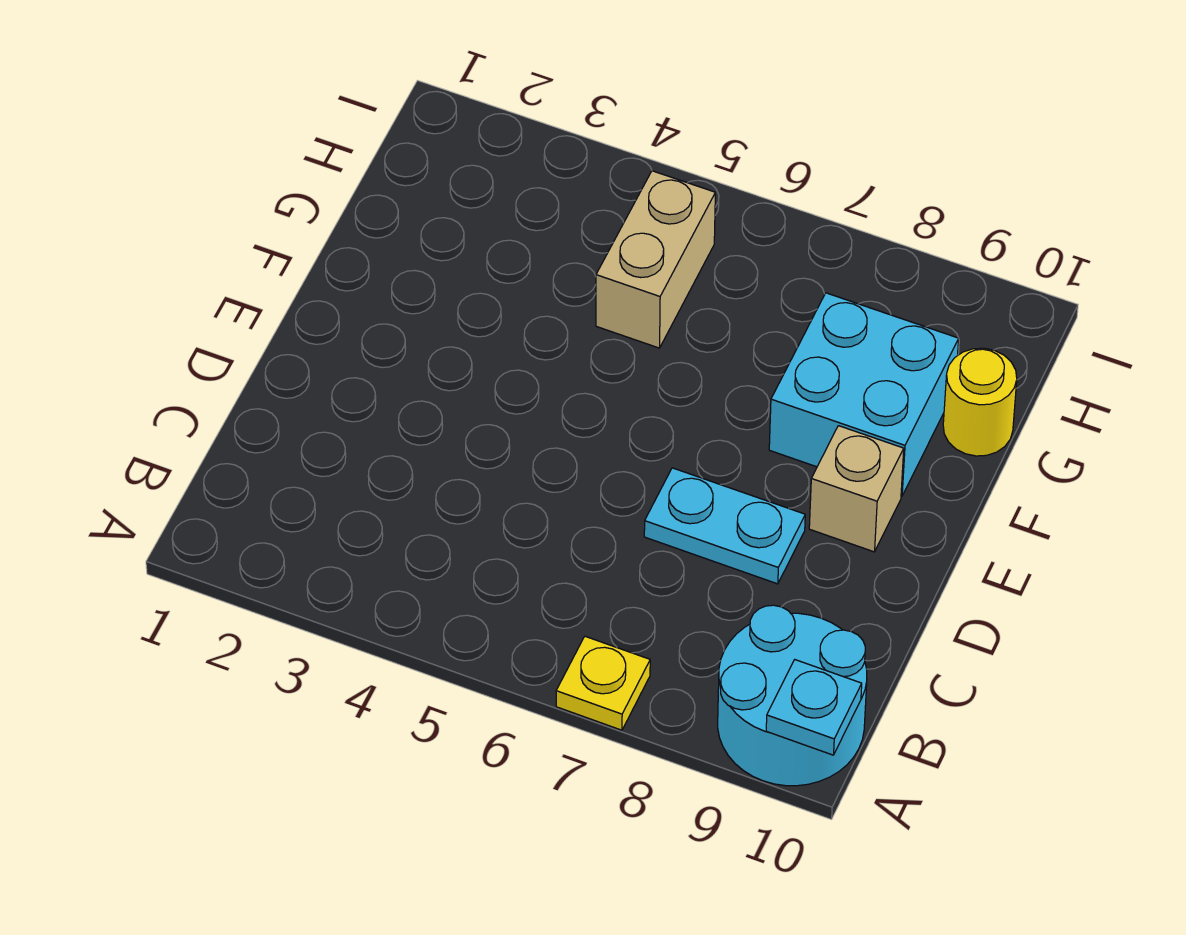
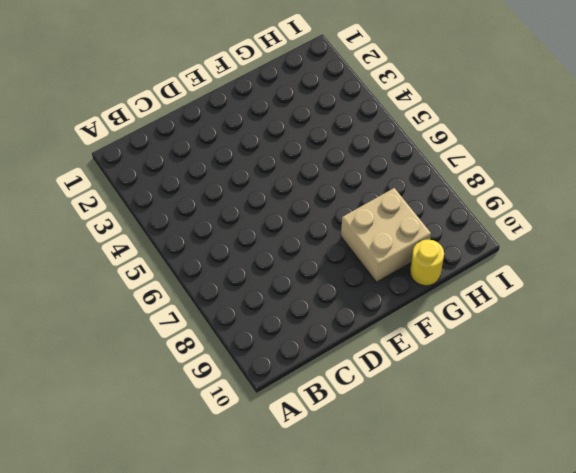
tan 2x2 brick [341,188,431,282] -> cyan 2x2 brick [769,293,959,496]
none -> yellow 1x1 plate [556,636,650,730]
none -> cyan 2x2 round brick [718,605,867,786]

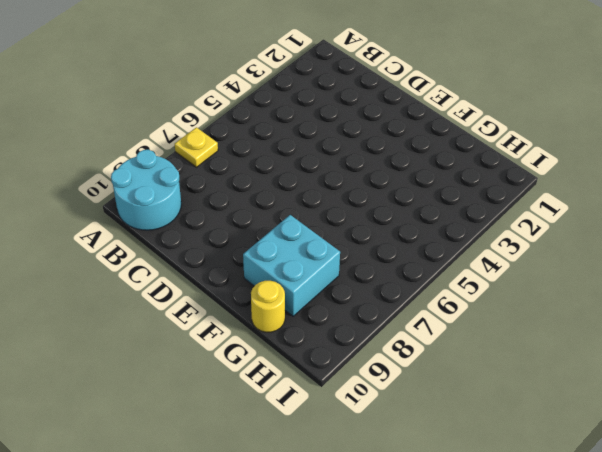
none -> cyan 1x2 plate [644,468,805,584]
none -> tan 1x1 brick [809,426,904,552]

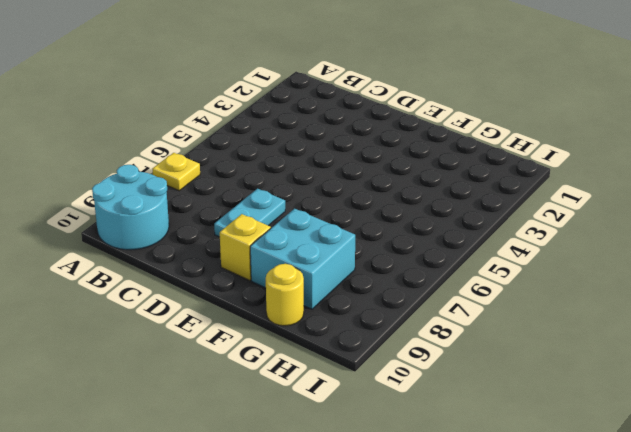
yellow 1x1 brick [220,214,271,281] -> tan 1x1 brick [809,426,904,552]
none -> tan 1x2 brick [596,171,715,348]
none -> cyan 1x1 plate [766,660,862,755]

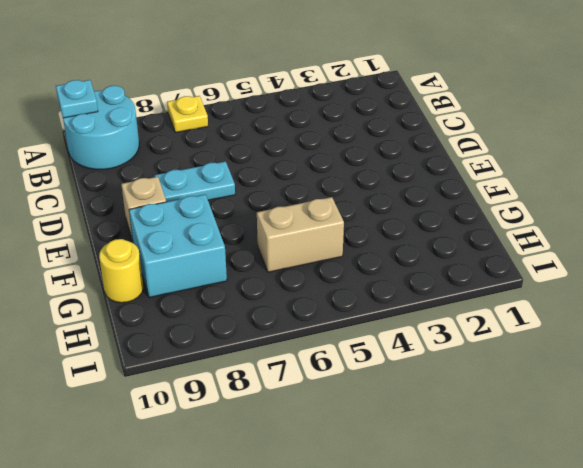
tan 1x2 brick [257,197,344,272] -> tan 1x2 brick turned to [596,171,715,348]

